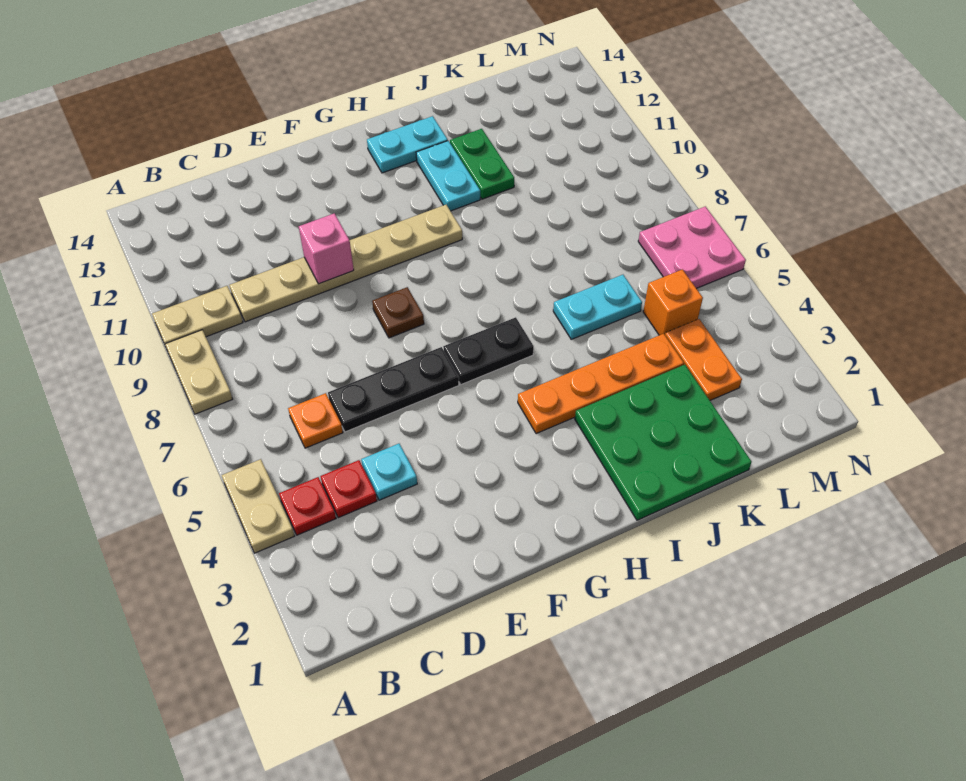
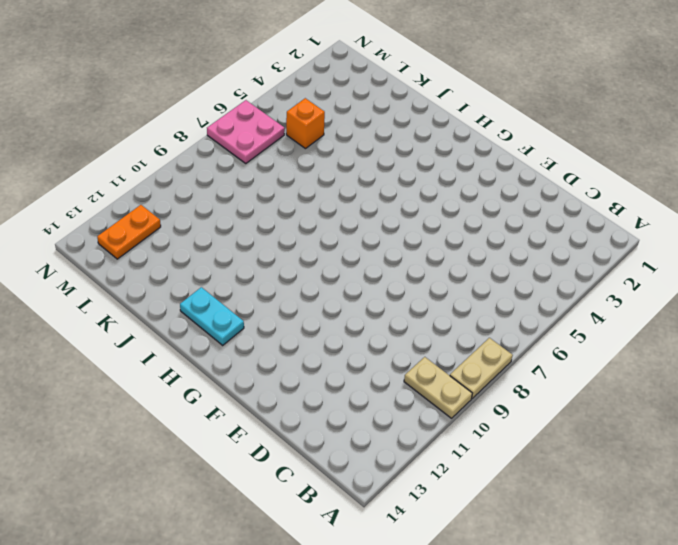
orange 1x2 plate [97,205,161,259] -> orange 1x2 plate moved to [665,319,742,400]
none -> tan 1x2 plate [222,459,294,553]
none -> red 1x1 plate [279,477,336,535]
none -> red 1x1 plate [320,460,377,518]

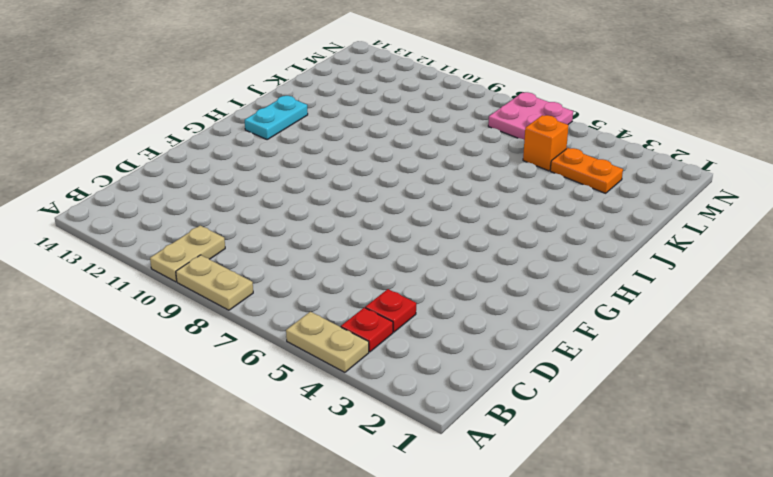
none -> orange 1x1 plate [288,393,343,448]
none -> tan 1x6 plate [229,205,462,322]
none -> cyan 1x1 plate [361,444,417,500]

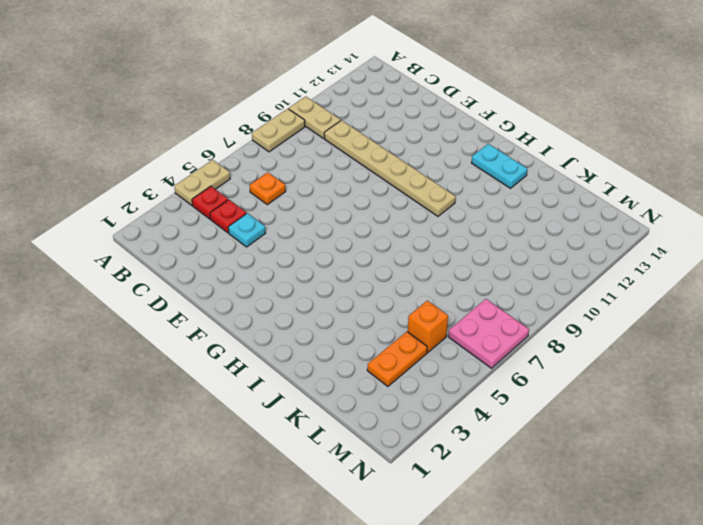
none -> black 1x3 plate [328,347,459,432]
none -> brown 1x1 plate [372,287,424,338]
none -> black 1x2 plate [443,317,534,384]

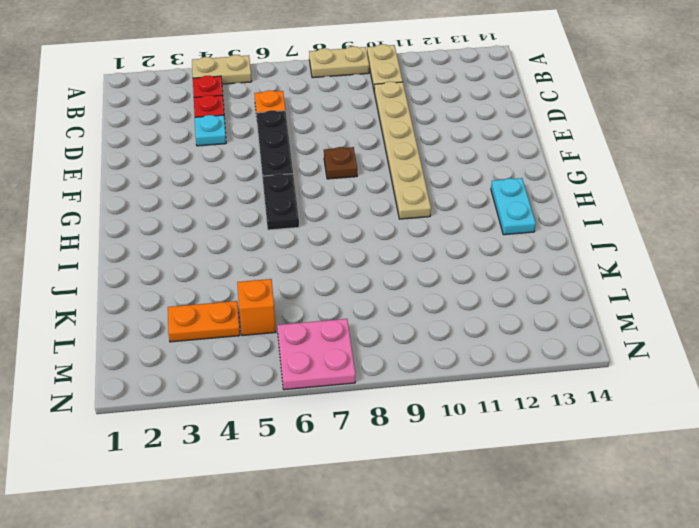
none -> orange 1x4 plate [518,334,684,434]
none -> green 3x3 plate [575,365,752,520]
none -> cyan 1x2 plate [416,141,480,211]

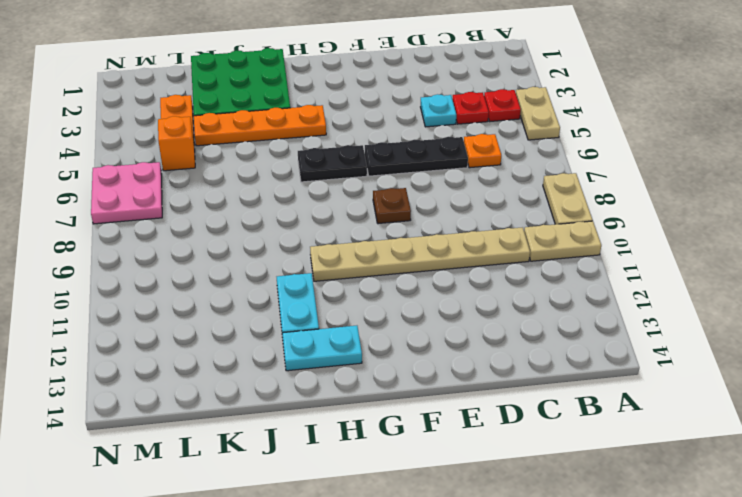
none -> cyan 1x2 plate [553,275,642,339]
none -> green 1x2 plate [450,129,514,199]
none -> pink 1x1 brick [299,213,354,284]

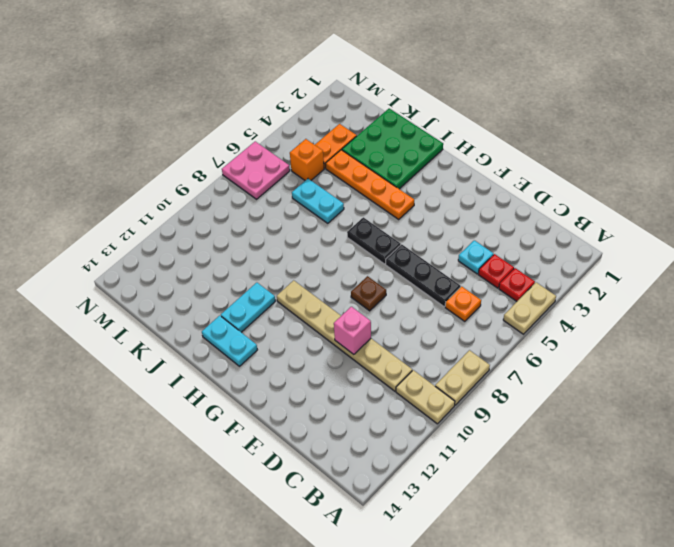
none -> green 1x2 plate [450,129,514,199]

